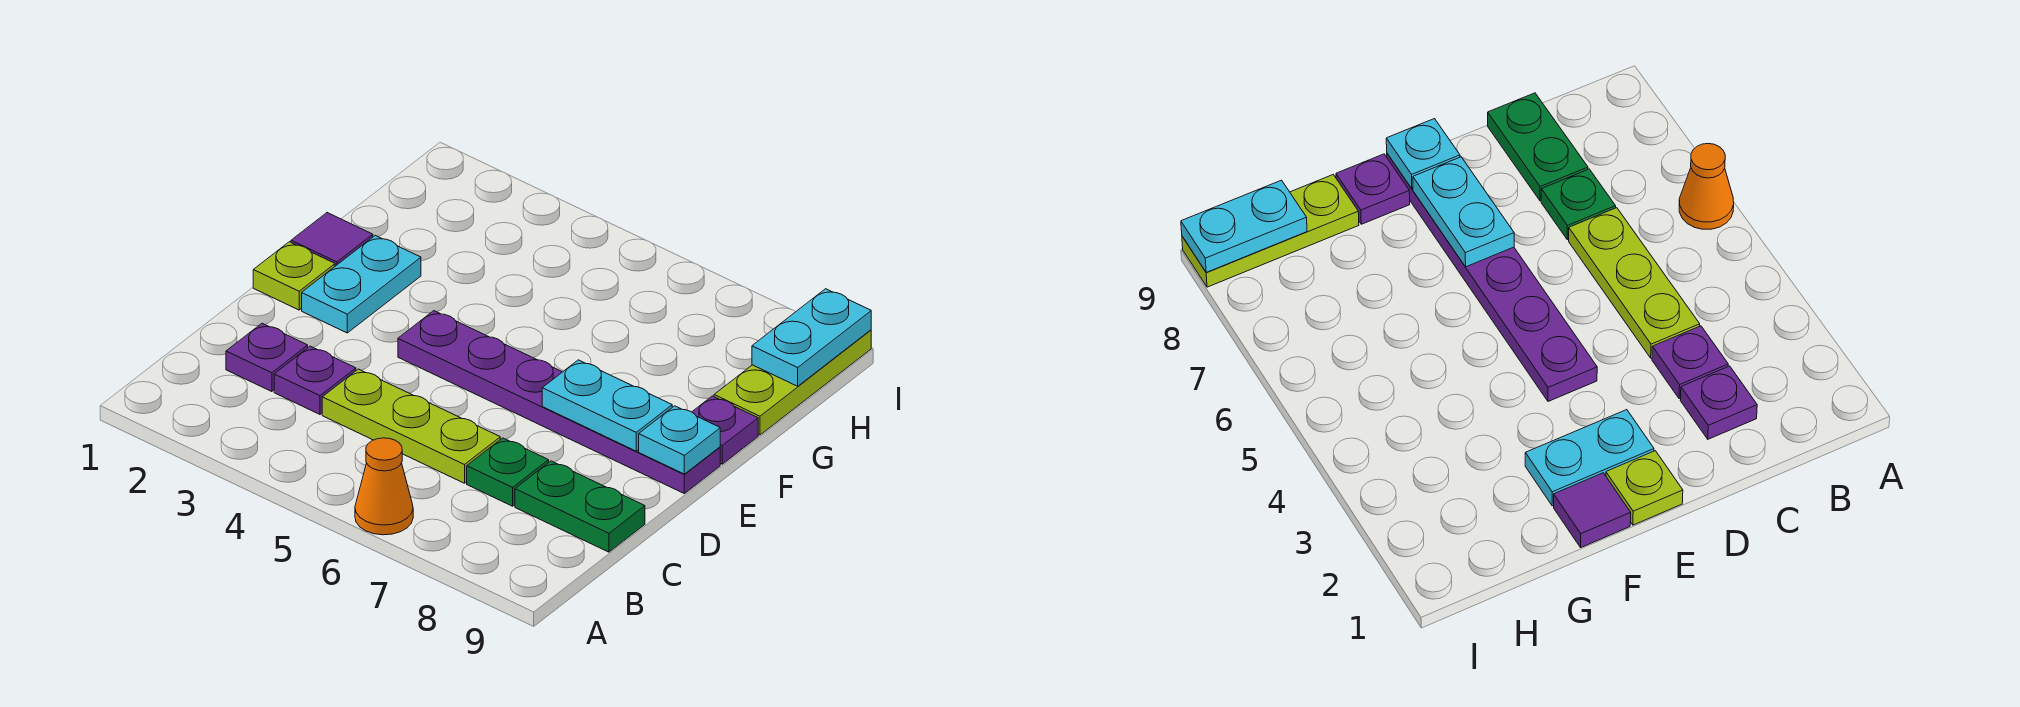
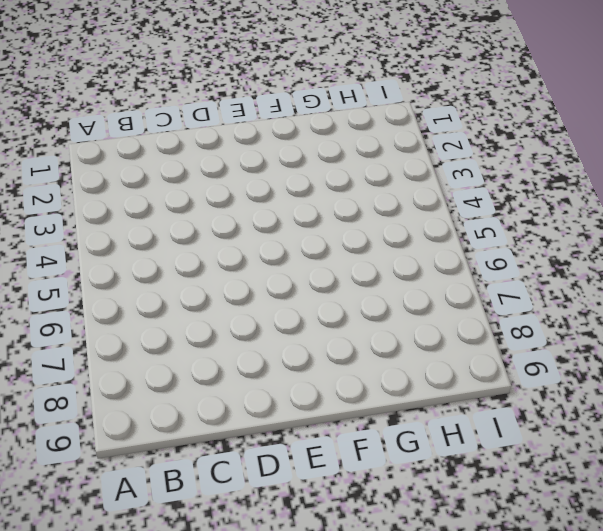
none -> orange 1x1 cone [355,438,413,535]
none -> purple 1x1 plate [226,323,308,392]
none -> purple 1x1 plate [274,346,356,414]

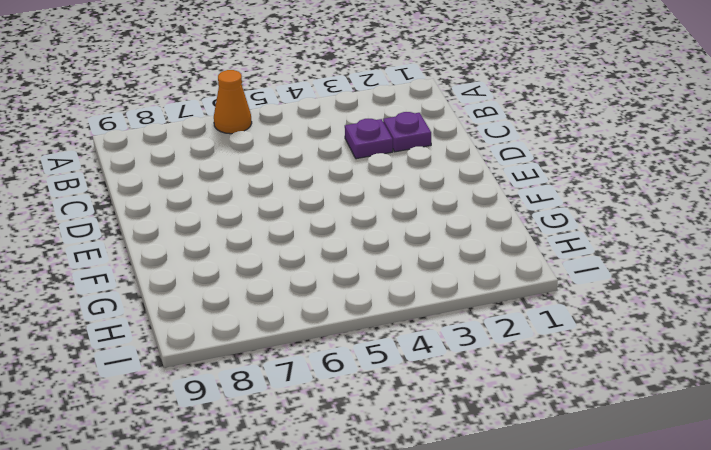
none -> lime 1x3 plate [322,369,500,483]
none -> green 1x1 plate [467,438,549,506]
none -> green 1x2 plate [515,461,645,552]

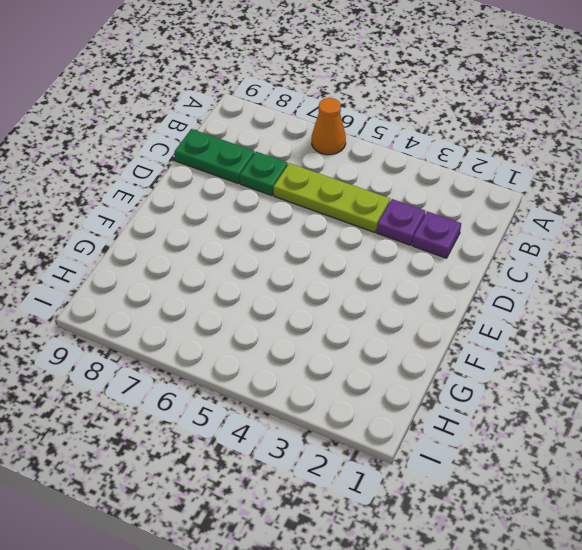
none -> lime 1x1 plate [253,242,335,310]
none -> cyan 1x2 plate [302,235,421,333]
none -> purple 1x6 plate [398,311,720,494]

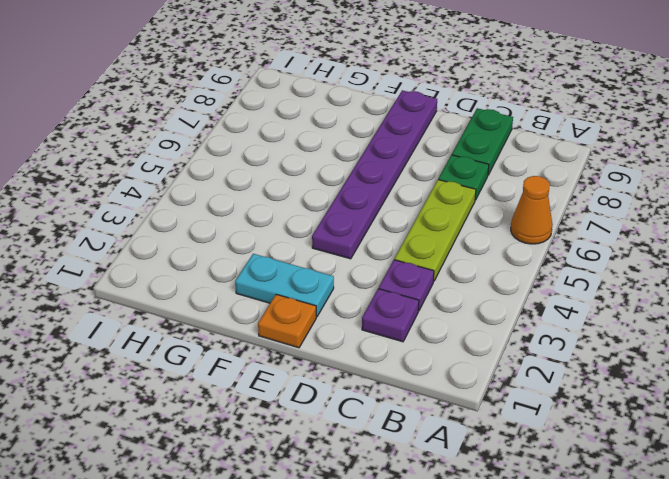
orange 1x1 plate [258,294,316,348] -> lime 1x1 plate [253,242,335,310]
none -> purple 1x1 tile [291,213,373,266]
none -> purple 1x1 plate [692,396,758,464]
none -> lime 1x3 plate [714,330,871,435]

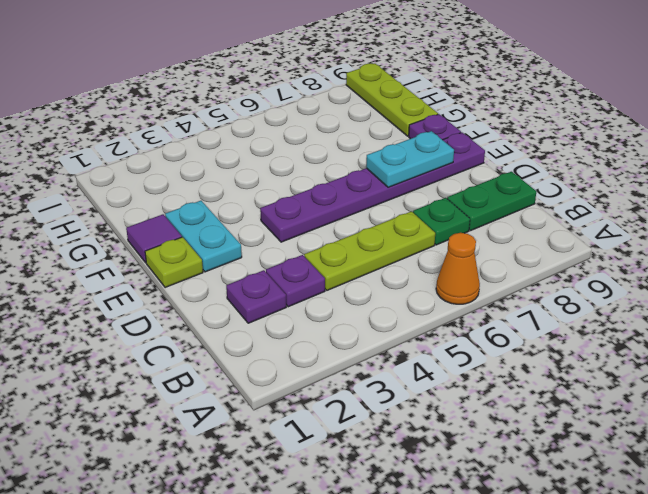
none -> cyan 1x1 plate [639,406,720,474]
none -> cyan 1x2 plate [752,289,871,386]

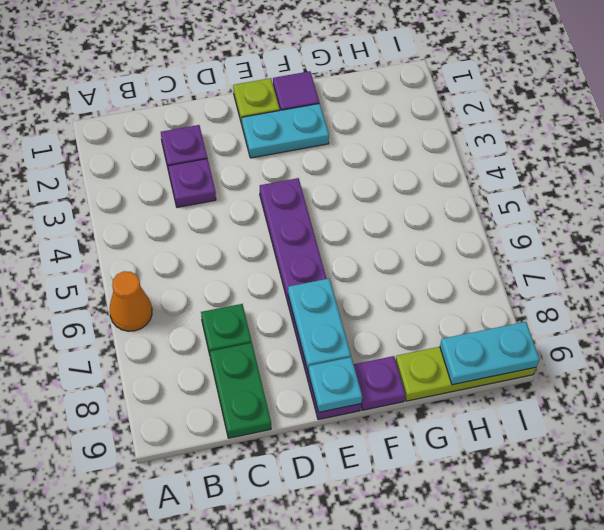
none -> lime 1x3 plate [322,369,500,483]

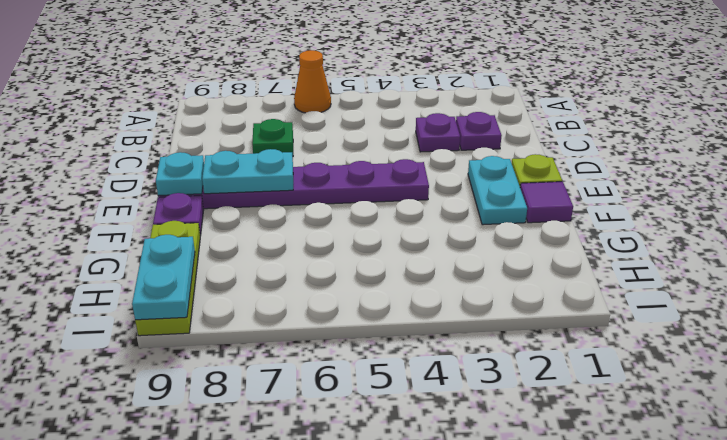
none -> lime 1x3 plate [322,369,500,483]
none -> green 1x2 plate [515,461,645,552]

